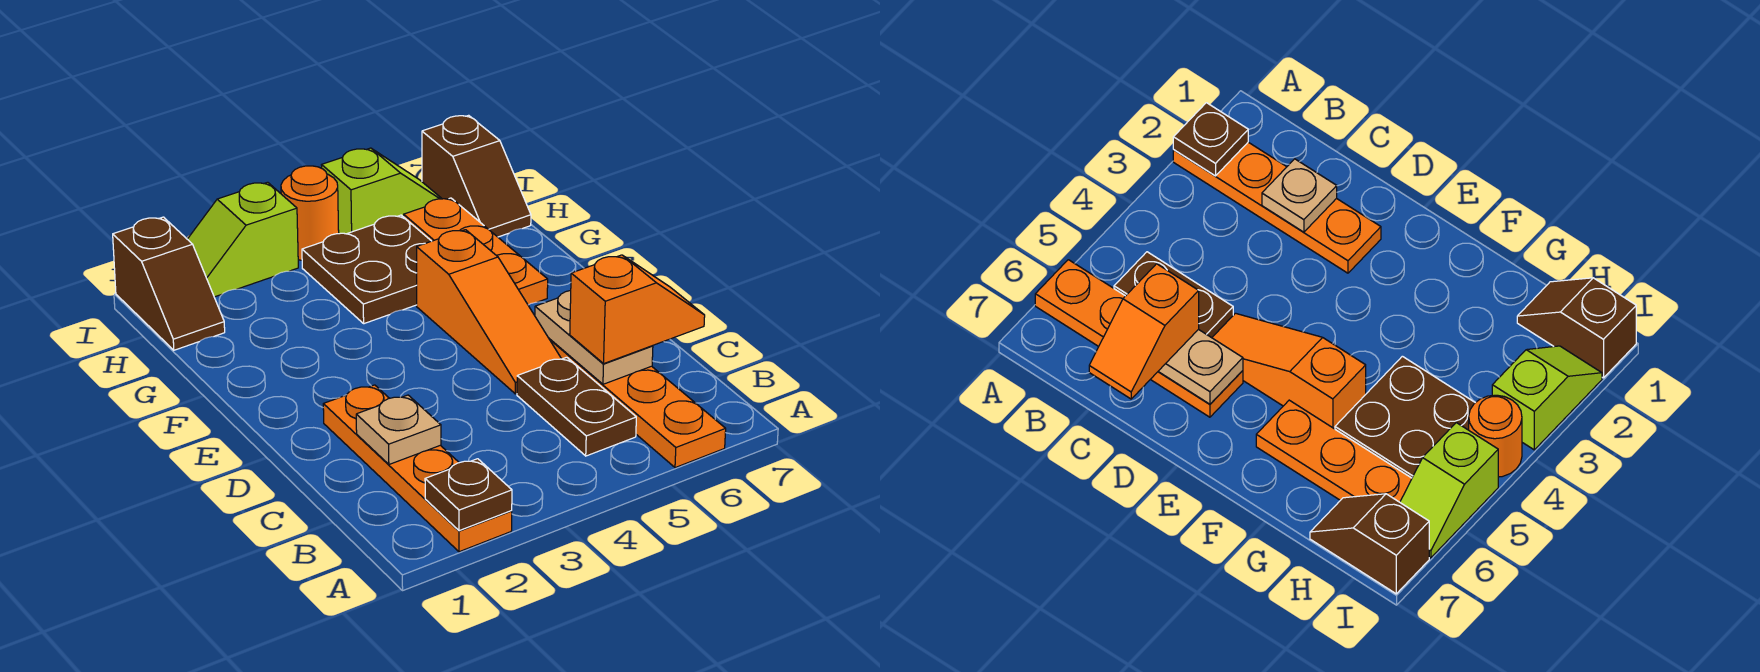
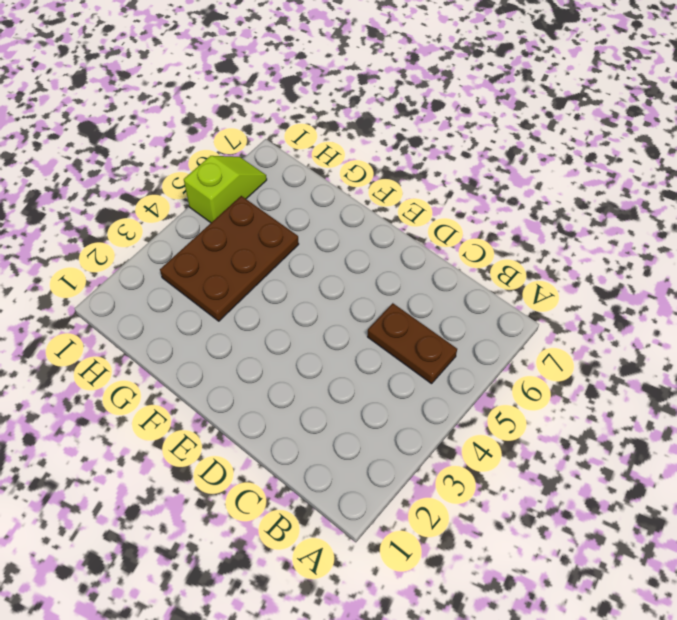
brown 2x3 plate [160,196,299,321] -> brown 2x2 plate [302,215,431,324]
none -> orange 1x4 plate [323,385,512,552]
none -> orange 1x4 plate [550,340,726,468]
none -> orange 1x3 slope [417,230,561,394]

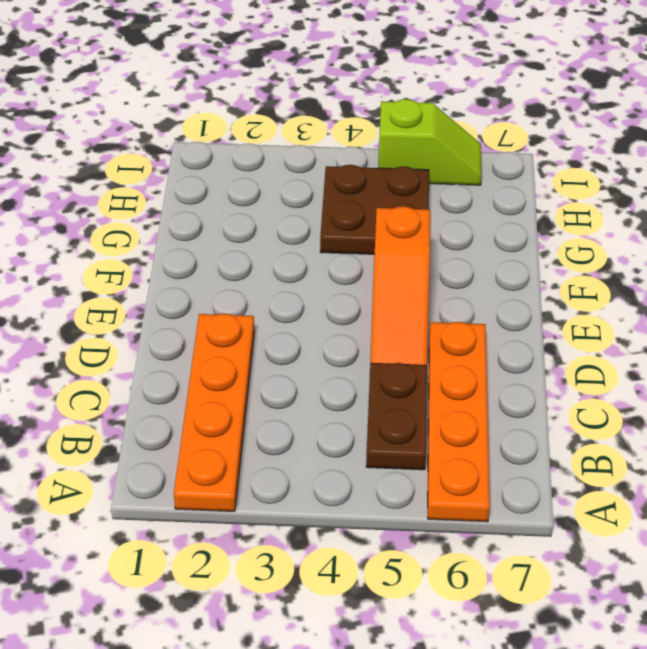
none -> orange 1x3 plate [404,198,548,305]
none -> brown 1x2 slope [113,217,225,350]
none -> brown 1x2 slope [422,115,531,237]

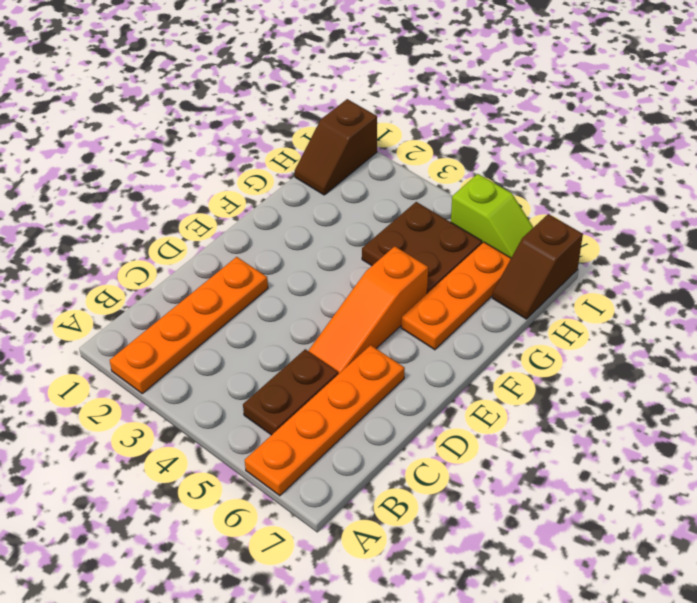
none -> lime 1x2 slope [188,182,298,297]
none -> orange 1x1 round brick [281,166,339,260]
none -> brown 1x1 plate [425,459,512,531]

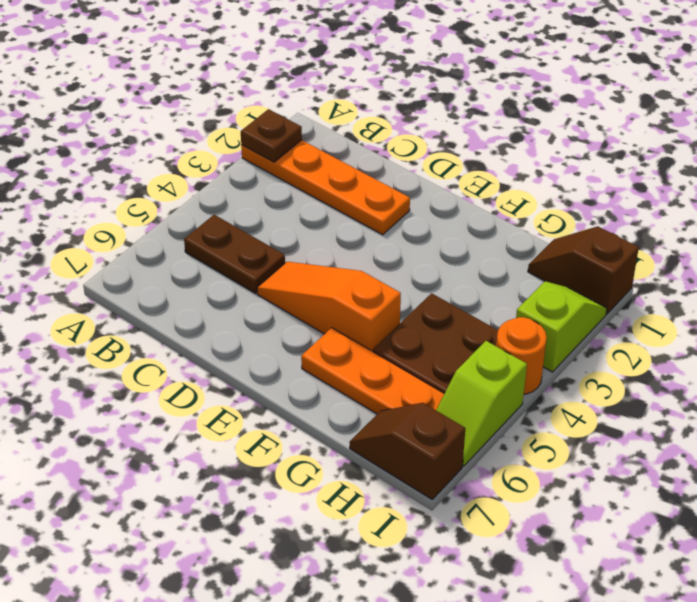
none -> orange 1x4 plate [550,340,726,468]
none -> tan 1x1 plate [356,395,441,464]
none -> tan 1x2 plate [535,291,653,384]

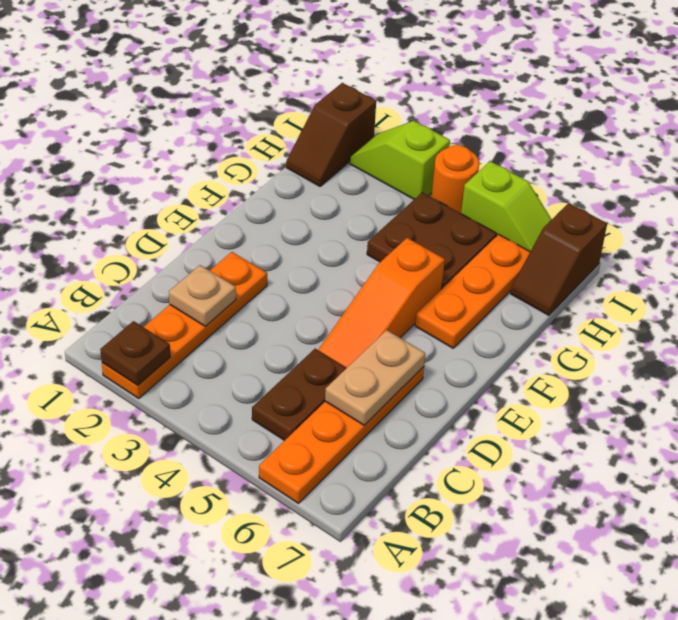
none -> orange 1x2 slope [570,255,705,363]

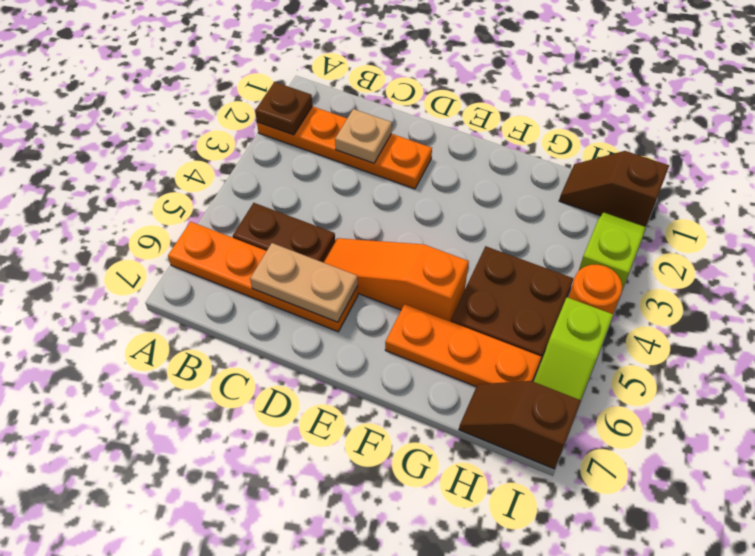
none -> orange 1x2 slope [570,255,705,363]

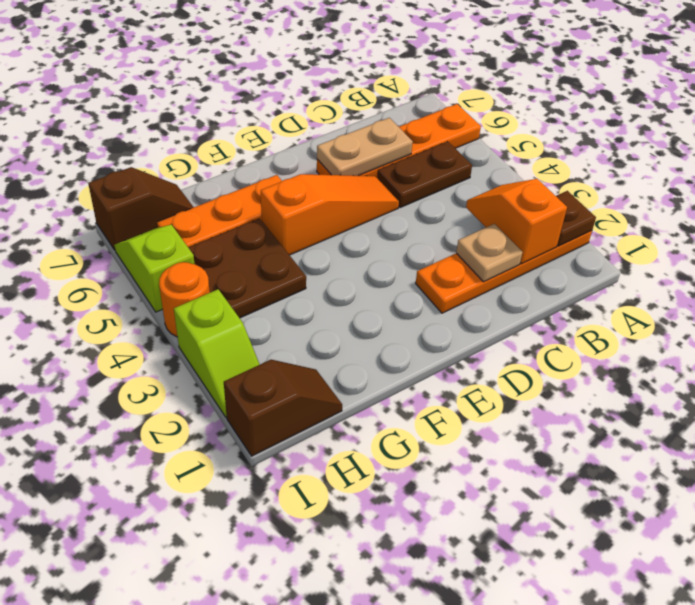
orange 1x2 slope [466,179,567,264] -> orange 1x2 slope moved to [570,255,705,363]

